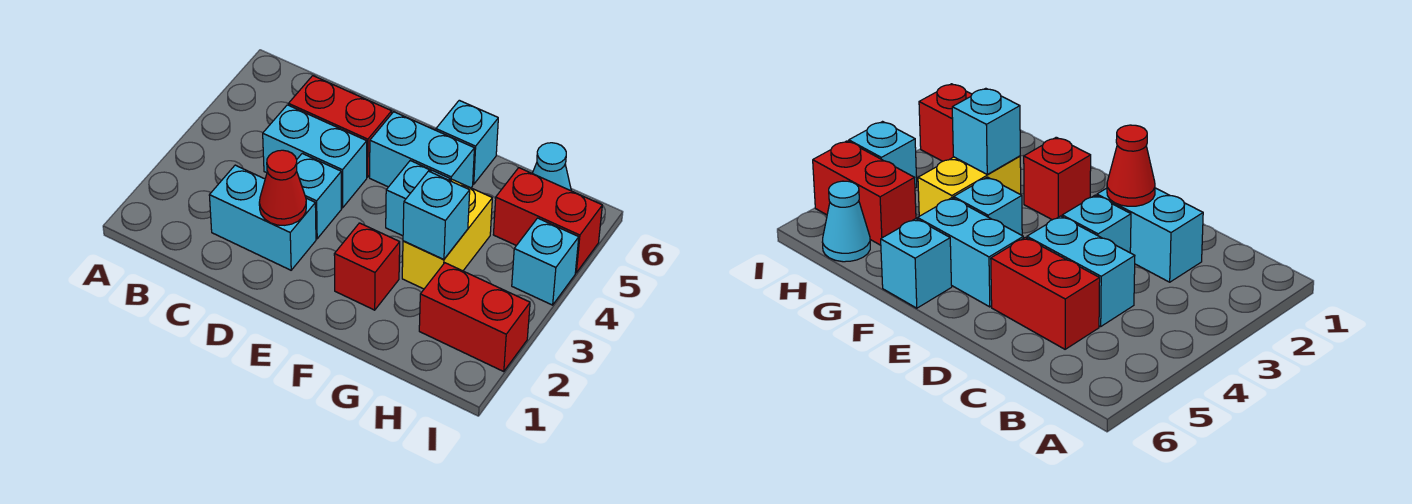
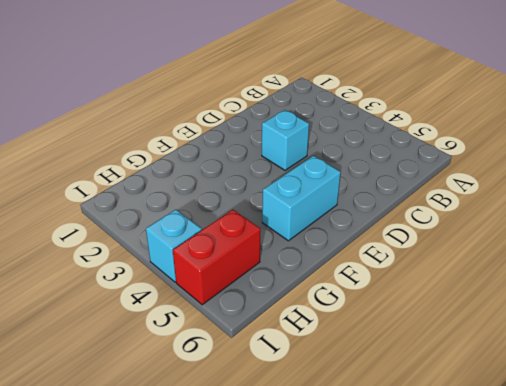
none -> cyan 1x2 brick [209,165,316,270]
none -> cyan 1x2 brick [263,105,367,208]
none -> red 1x2 brick [289,76,392,177]

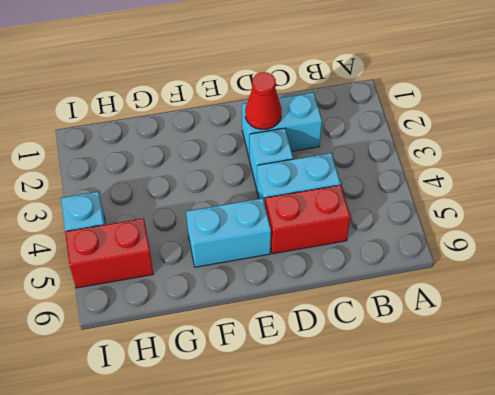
none -> red 1x1 brick [334,223,400,310]
none -> cyan 1x1 brick [386,161,450,236]
none -> cyan 1x1 brick [436,100,498,184]

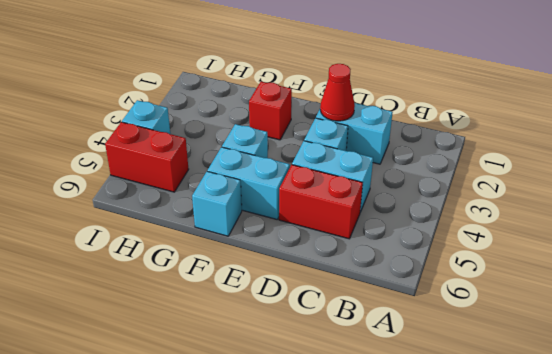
none -> yellow 1x2 brick [402,180,492,289]
none -> red 1x2 brick [419,263,530,372]
none -> cyan 1x1 cone [532,143,571,191]

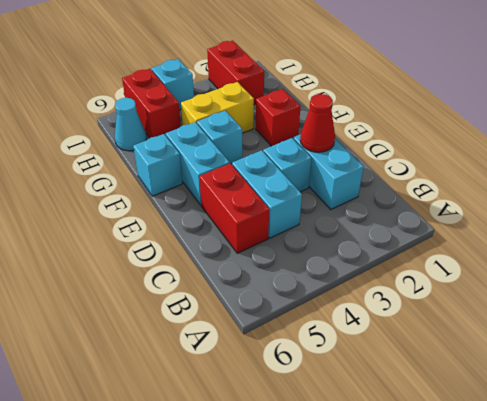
none -> cyan 1x1 brick [403,171,470,259]

